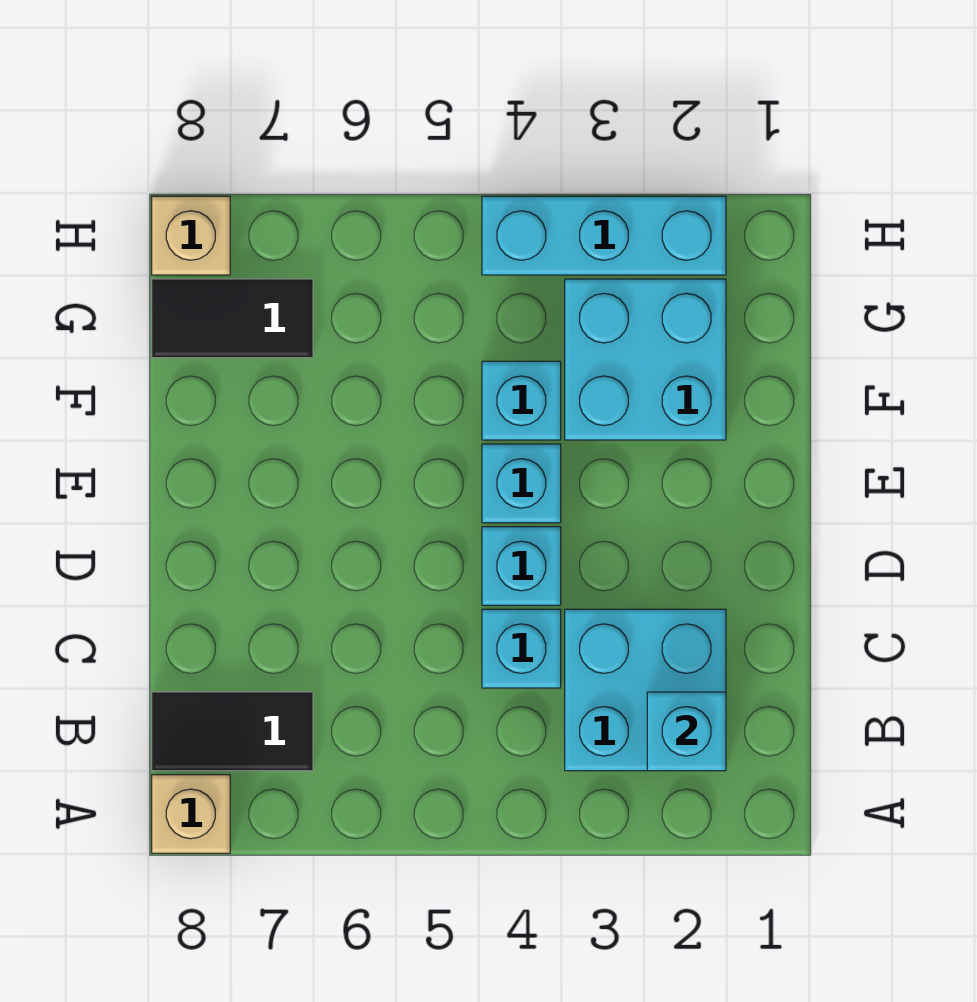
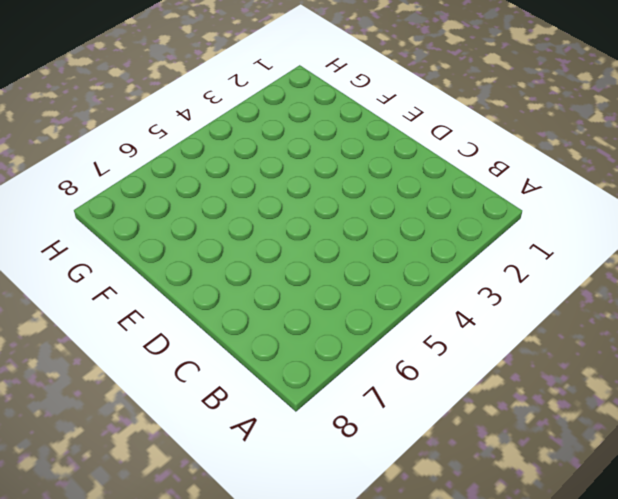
none -> tan 1x1 brick [152,775,230,853]
none -> cyan 2x2 brick [565,609,726,771]
none -> black 1x2 tile [152,692,313,771]

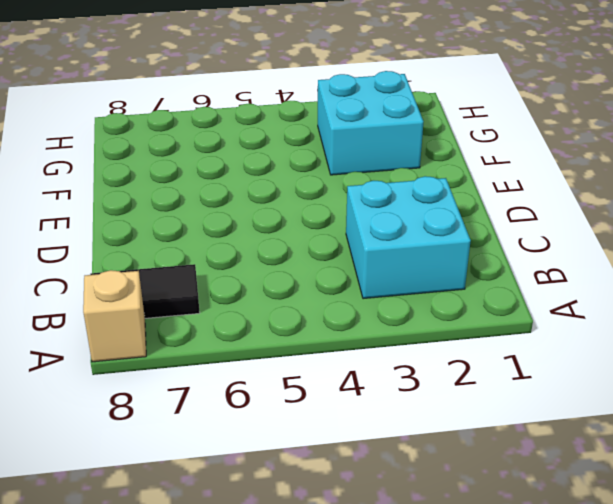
none -> cyan 1x1 brick [482,609,561,688]
none -> cyan 1x1 brick [482,527,561,605]
none -> cyan 1x1 brick [482,444,561,523]

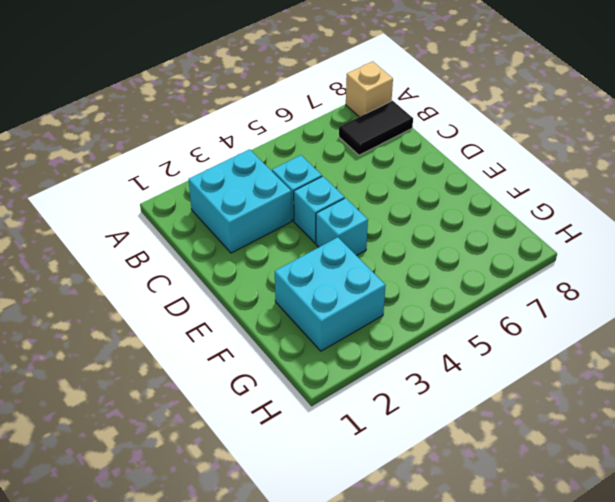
none -> cyan 1x1 brick [482,361,561,440]
none -> black 1x2 tile [152,279,313,358]
none -> cyan 1x3 brick [482,196,726,275]

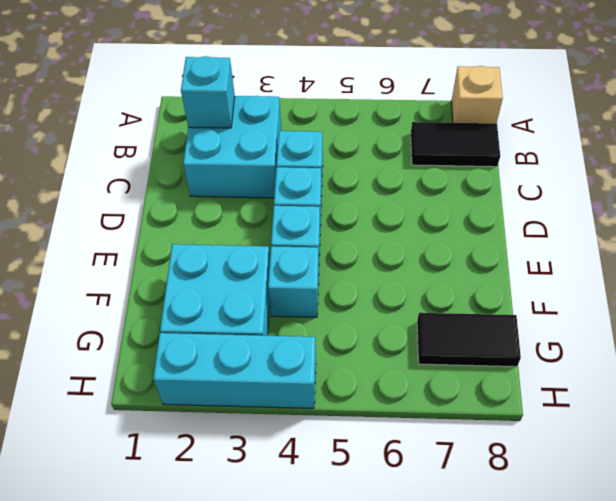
none -> tan 1x1 brick [152,196,230,275]

